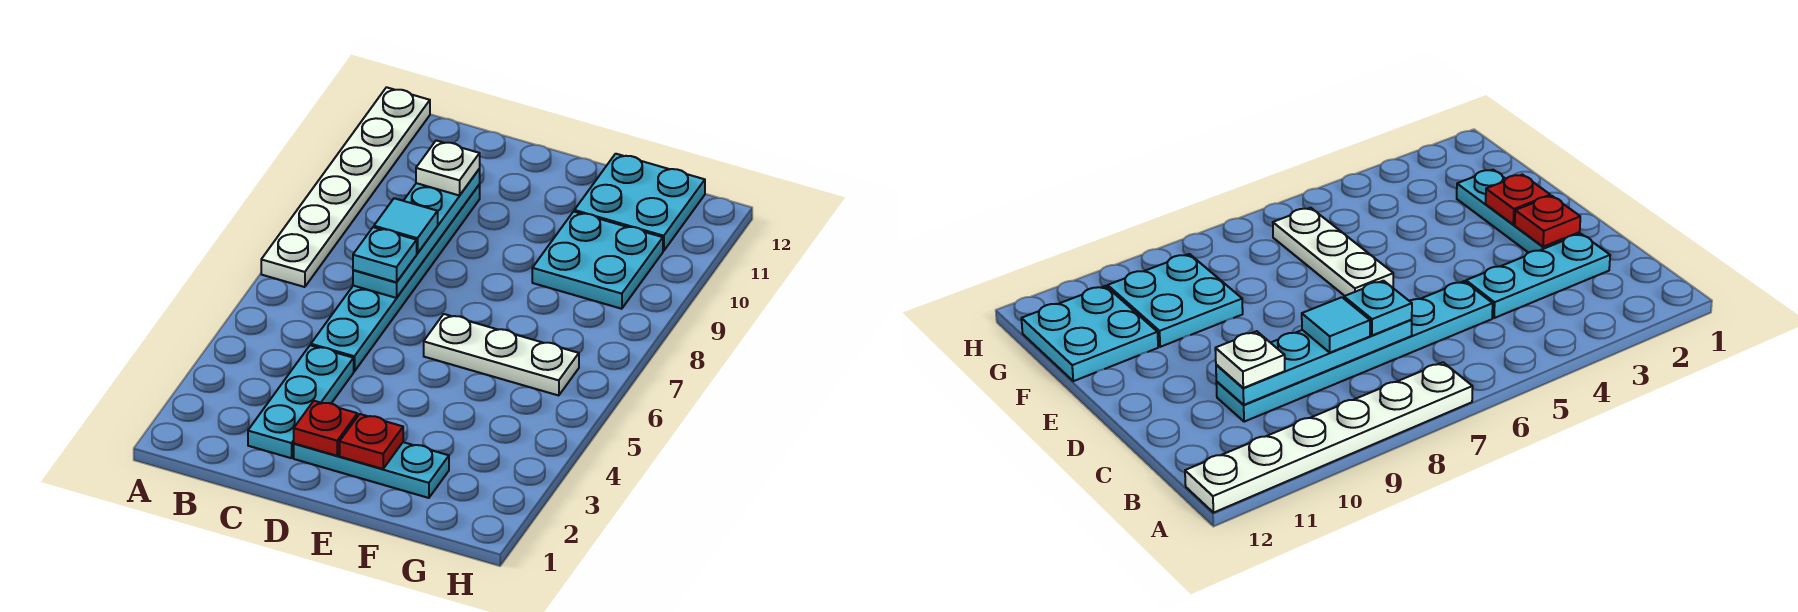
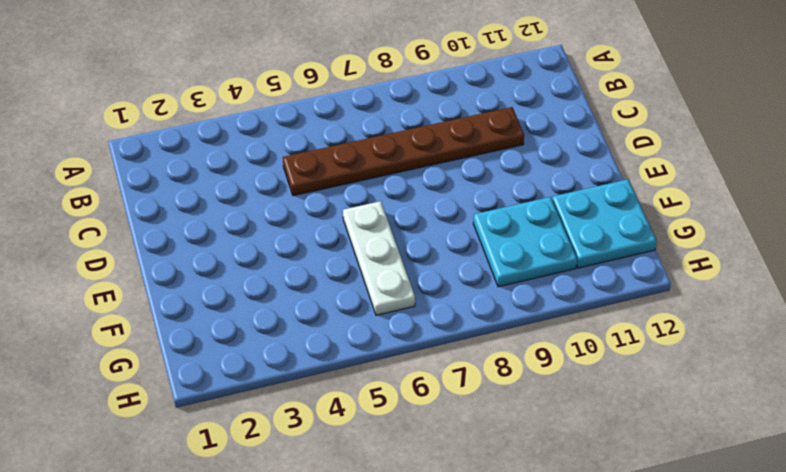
brown 1x6 plate [283,107,524,196] -> cyan 1x6 plate [311,184,480,371]
none -> white 1x6 plate [261,87,430,287]
none -> cyan 1x3 plate [248,345,354,458]
none -> cyan 1x3 plate [294,442,449,498]

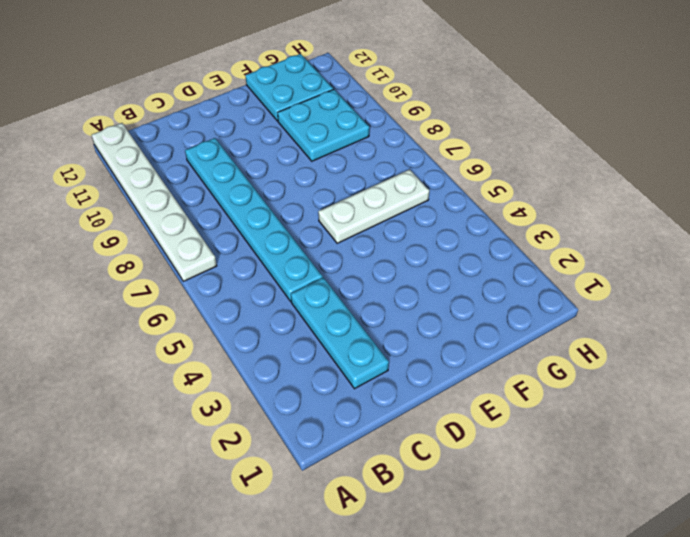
none -> cyan 1x3 plate [294,442,449,498]
none -> cyan 1x4 plate [353,169,480,298]
none -> red 1x1 plate [294,401,357,456]

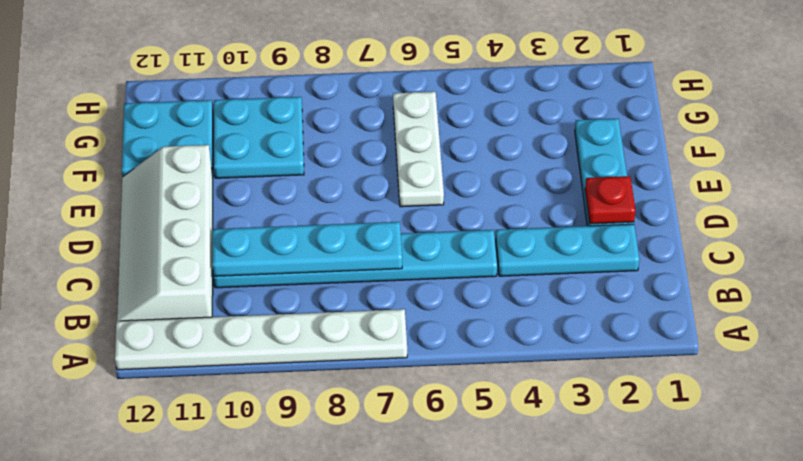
white 2x4 slope [117,145,213,321] -> none
none -> red 1x1 plate [340,414,403,469]
none -> cyan 1x1 plate [353,227,417,282]
none -> cyan 1x1 tile [374,198,438,253]

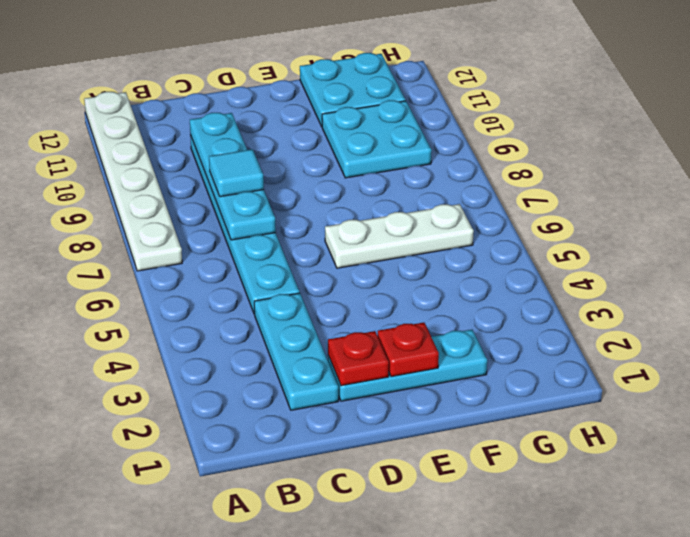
none -> cyan 1x1 plate [353,227,417,282]
none -> white 1x1 plate [416,140,480,196]

